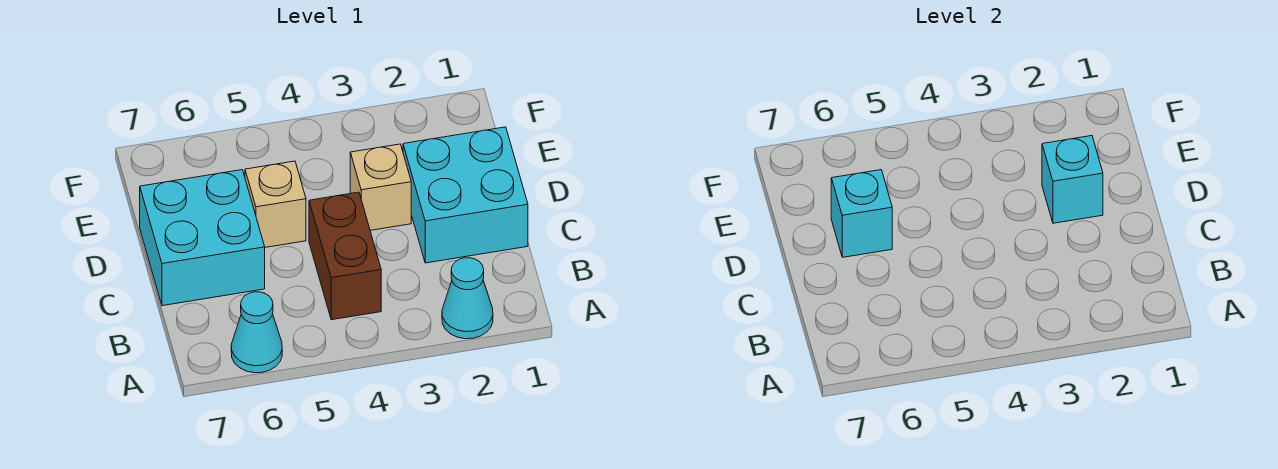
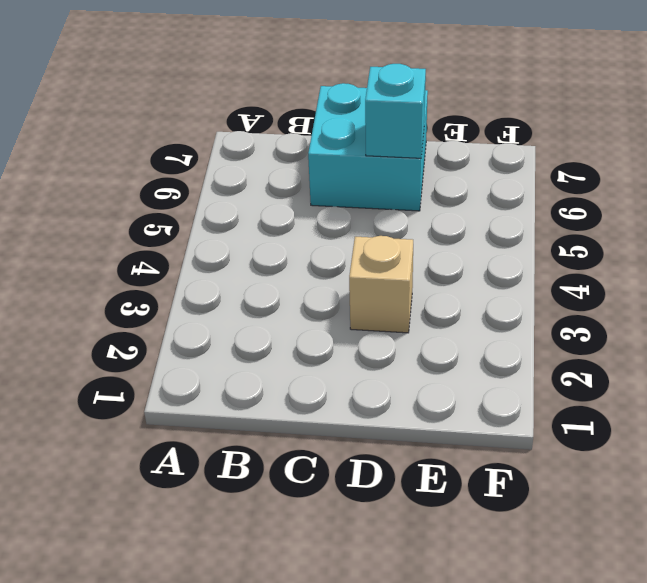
none -> cyan 1x1 cone [442,258,493,339]
none -> cyan 1x1 cone [231,292,282,373]

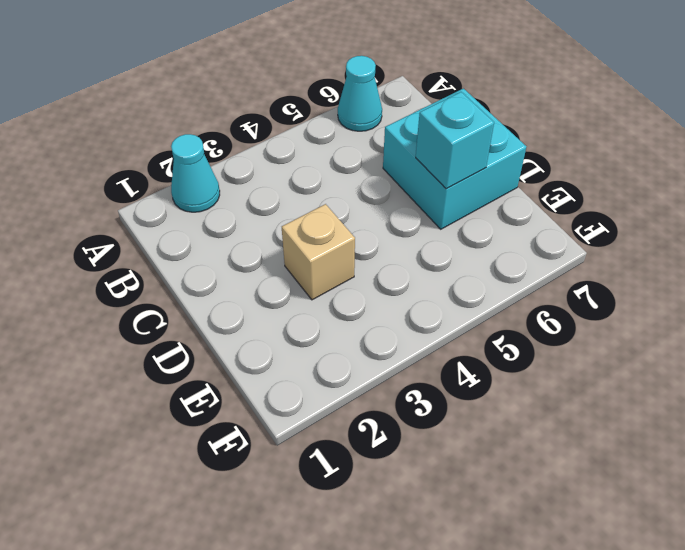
none -> brown 1x2 brick [309,192,381,320]
none -> cyan 2x2 brick [403,127,528,263]

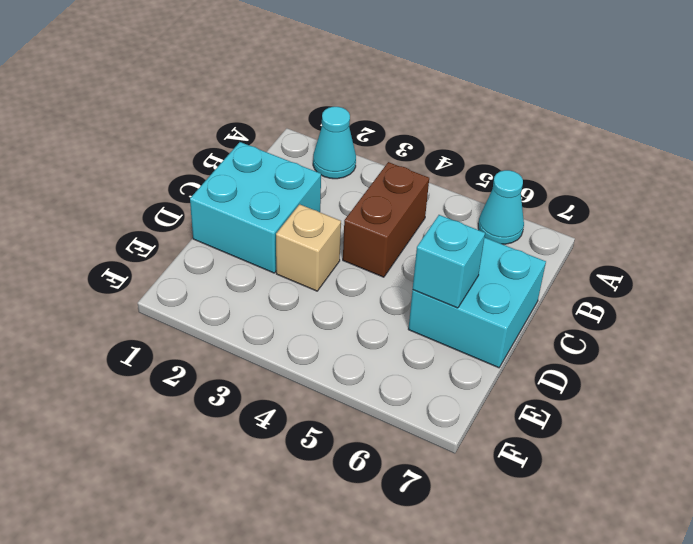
none -> tan 1x1 brick [245,161,306,247]
none -> cyan 1x1 brick [1042,136,1103,223]

